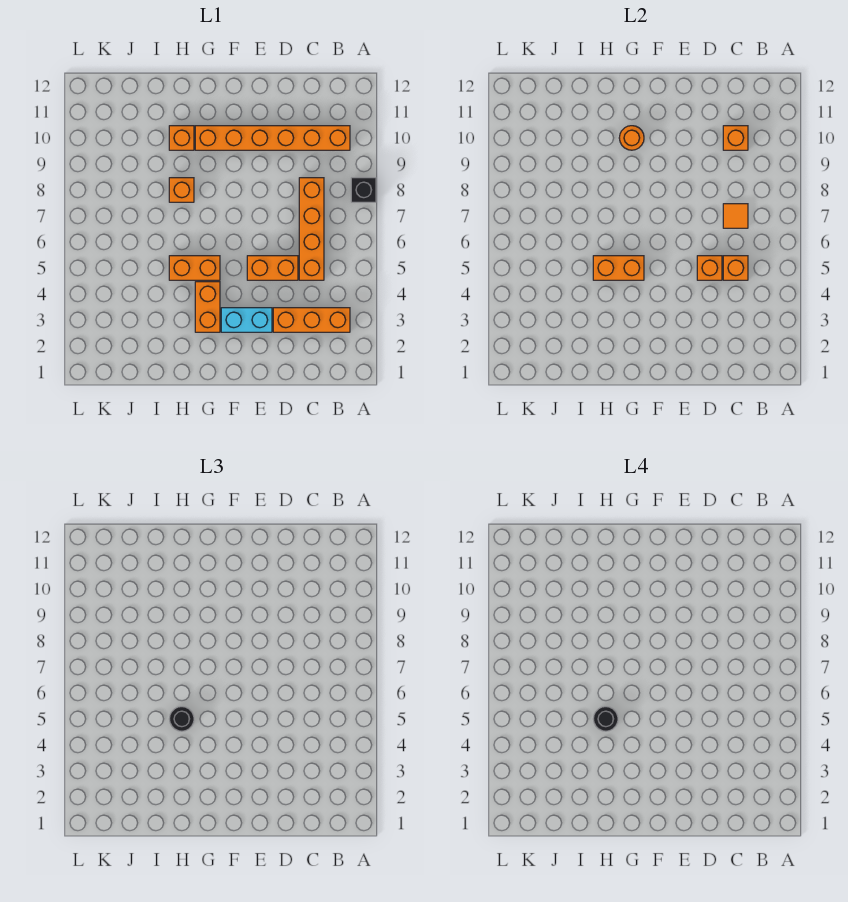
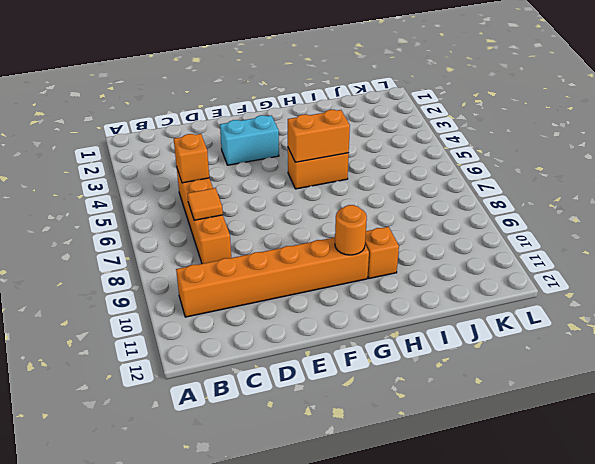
none -> black 1x1 brick [351,178,376,202]
none -> orange 1x3 brick [273,308,350,332]
none -> orange 1x2 brick [247,256,298,280]

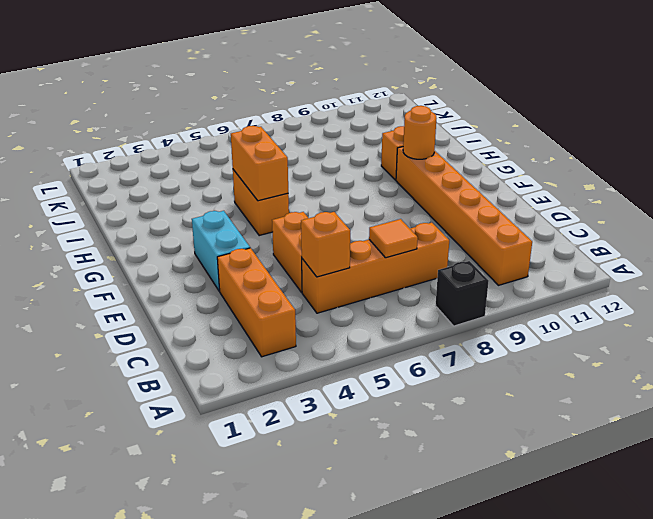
none -> orange 1x2 brick [195,282,220,332]
none -> orange 1x1 brick [169,178,194,202]
none -> orange 1x1 brick [723,126,748,150]

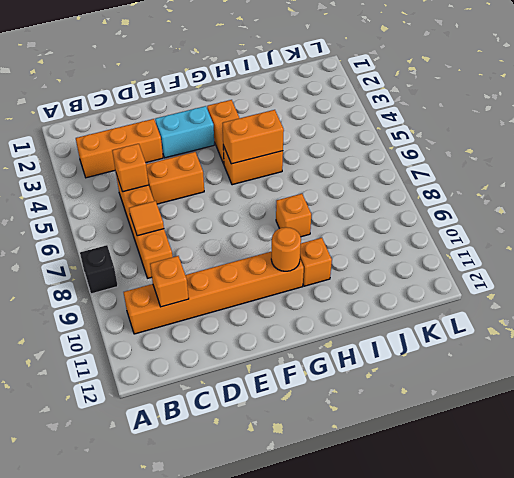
none -> orange 1x1 brick [697,256,722,280]
none -> black 1x1 round brick [169,707,194,731]
none -> black 1x1 round brick [593,707,618,731]

